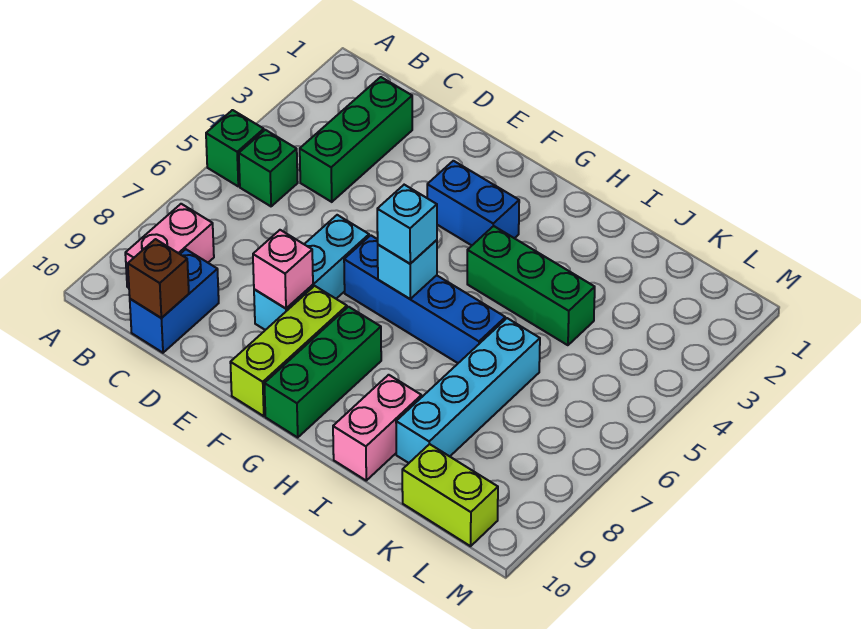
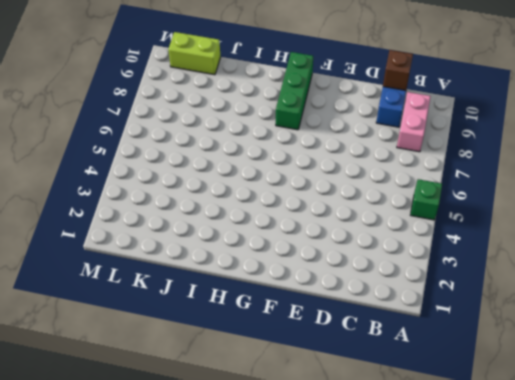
none -> green 1x1 brick [239,130,298,206]
none -> green 1x3 brick [300,77,412,202]
none -> cyan 1x3 brick [254,215,369,330]

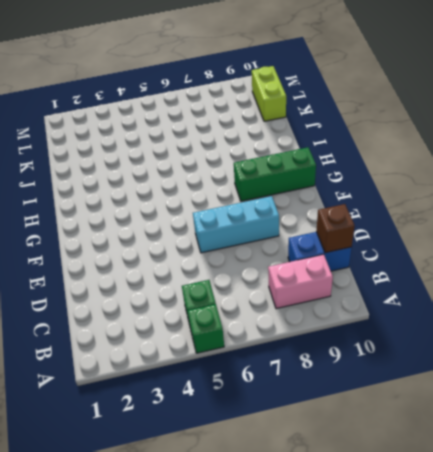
none -> green 1x3 brick [300,77,412,202]
none -> blue 1x2 brick [427,161,519,245]
none -> blue 1x4 brick [344,235,505,363]

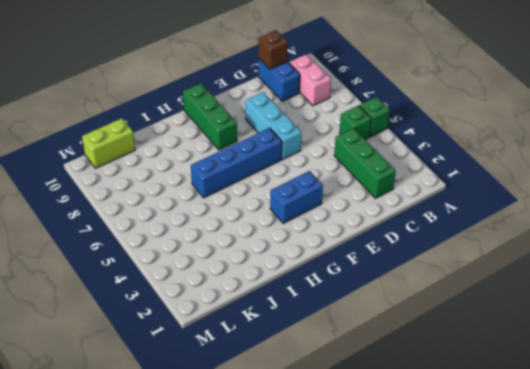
none -> lime 1x3 brick [230,286,347,416]
none -> green 1x3 brick [467,226,595,345]
none -> pink 1x2 brick [333,375,421,480]

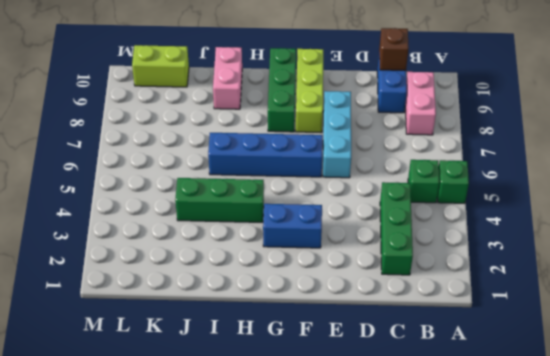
none -> cyan 1x4 brick [396,318,540,463]
none -> pink 1x1 brick [253,230,313,308]
none -> cyan 1x1 brick [378,240,437,299]

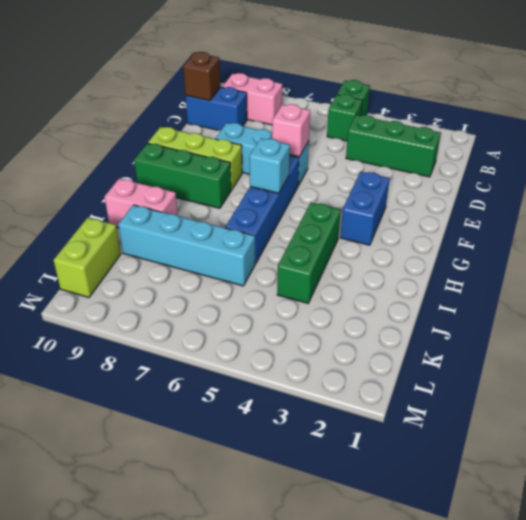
pink 1x1 brick [272,104,310,157] -> pink 1x1 brick moved to [253,230,313,308]
none -> cyan 1x1 brick [377,185,437,264]

